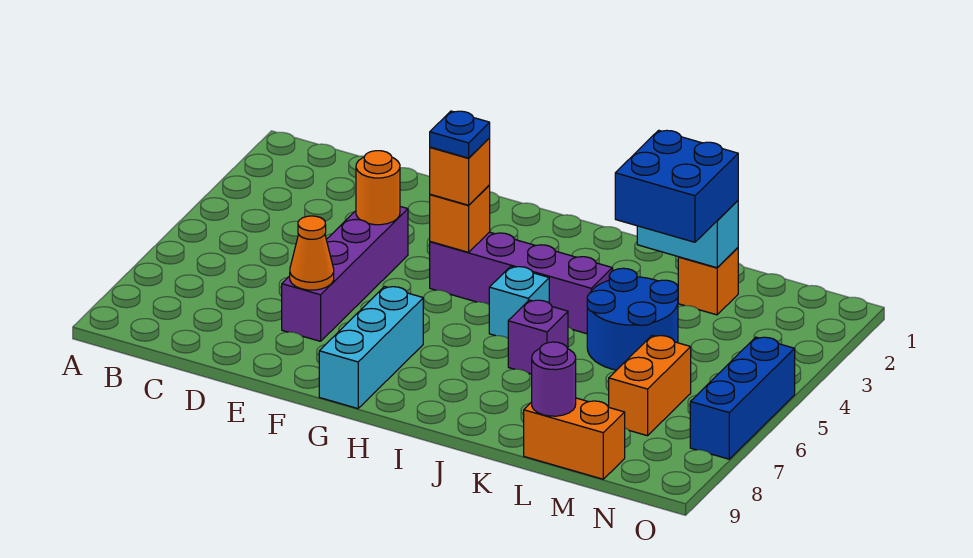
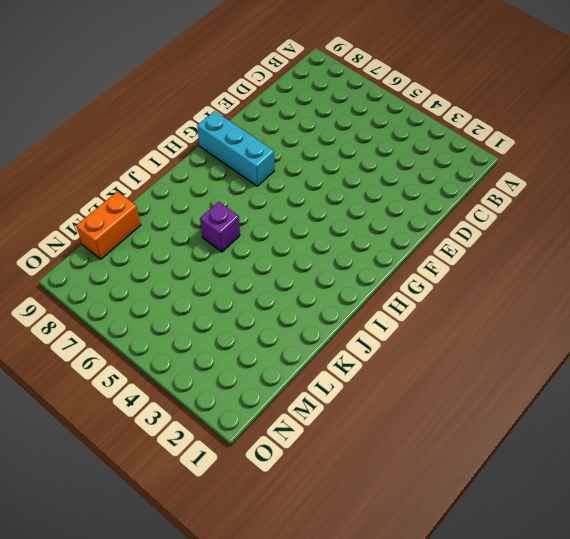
none -> purple 1x4 brick [282,207,408,341]
none -> purple 1x4 brick [430,232,612,334]
none -> cyan 1x1 brick [489,267,549,338]

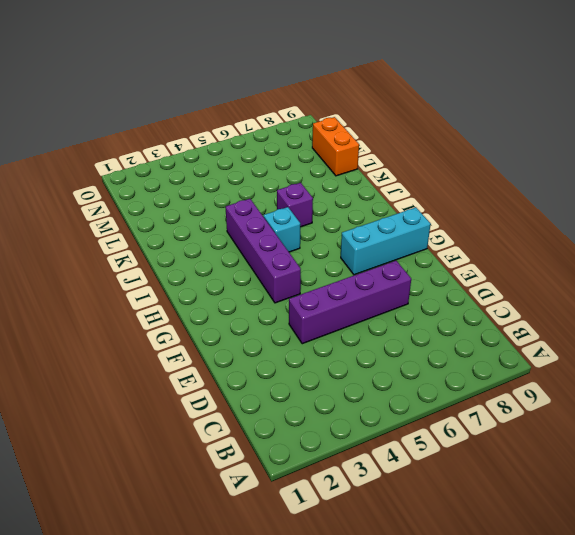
none -> blue 2x2 round brick [587,268,678,370]
none -> orange 1x1 brick [678,248,738,315]
none -> orange 1x2 brick [609,336,691,436]

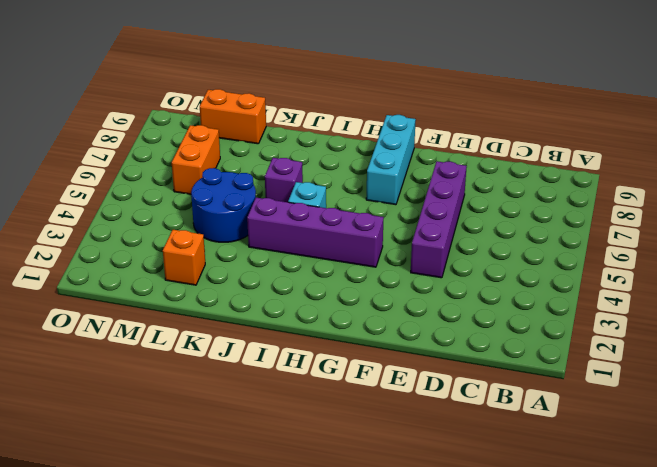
none -> blue 1x3 brick [690,337,795,459]
none -> orange 1x1 round brick [356,151,400,225]
none -> orange 1x1 cone [290,216,334,290]

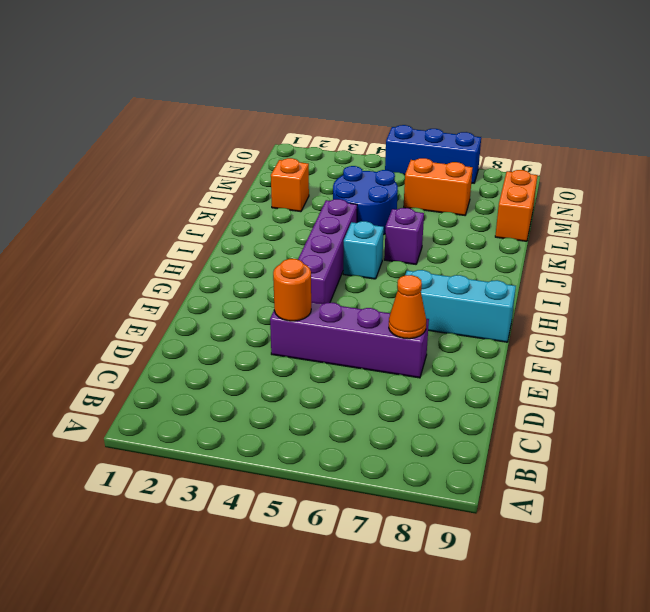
none -> orange 1x1 brick [430,185,490,252]
none -> cyan 1x2 brick [637,201,738,268]
none -> purple 1x1 round brick [532,342,576,416]

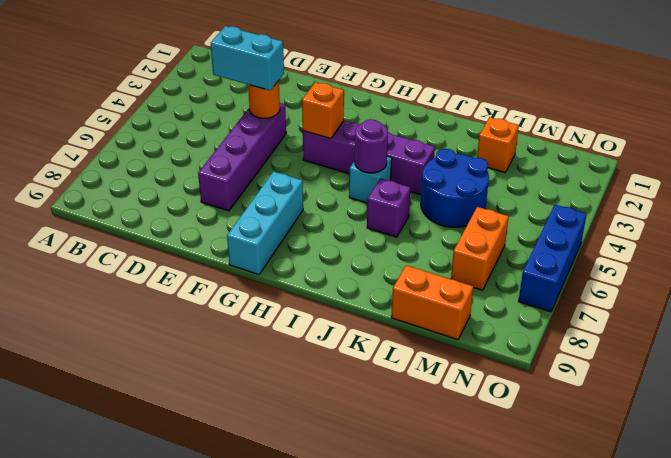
cyan 1x2 brick [211,26,284,90] -> cyan 1x2 brick moved to [637,201,738,268]
purple 1x1 round brick [355,119,388,173] -> purple 1x1 round brick moved to [532,342,576,416]
none -> orange 1x1 cone [290,216,334,290]
none -> orange 1x1 brick [430,138,490,205]
none -> blue 2x2 brick [615,130,738,242]

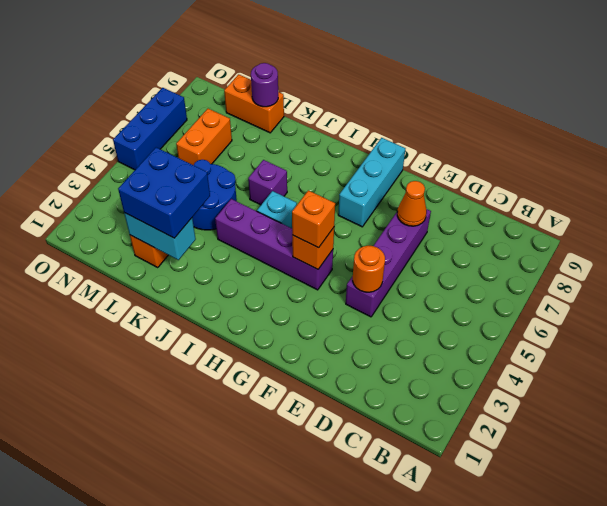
none -> blue 1x1 plate [430,111,490,158]

